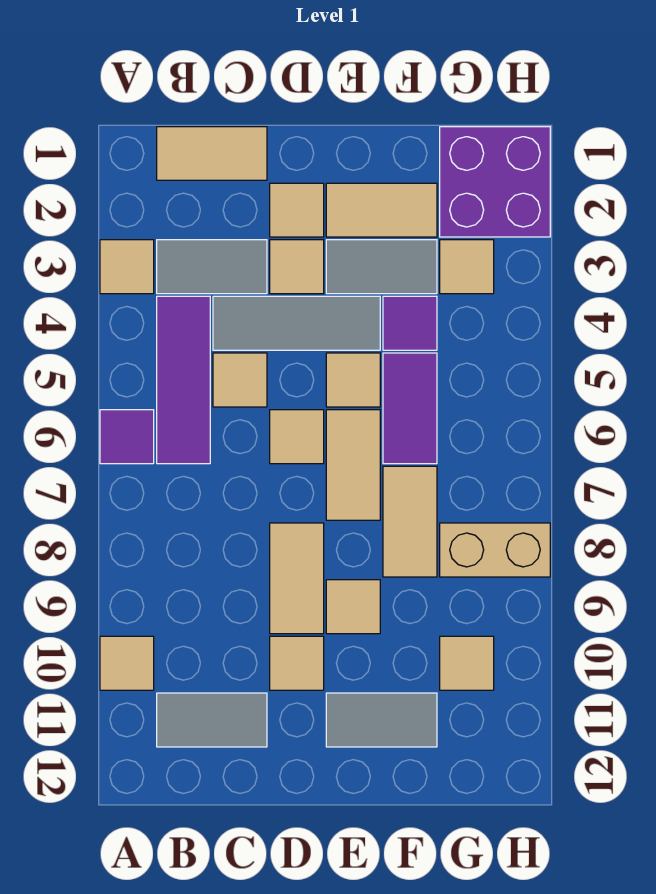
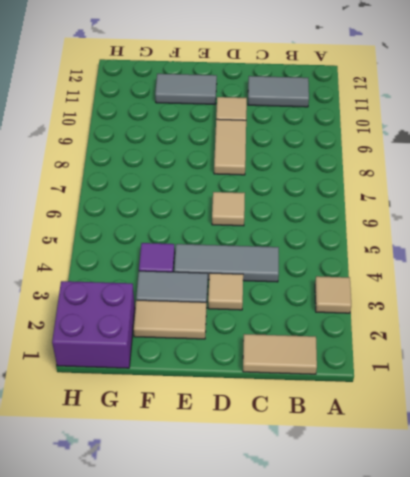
none -> purple 1x1 tile [100,410,154,464]
none -> tan 1x1 tile [100,636,154,690]
none -> grey 1x2 tile [157,240,267,294]

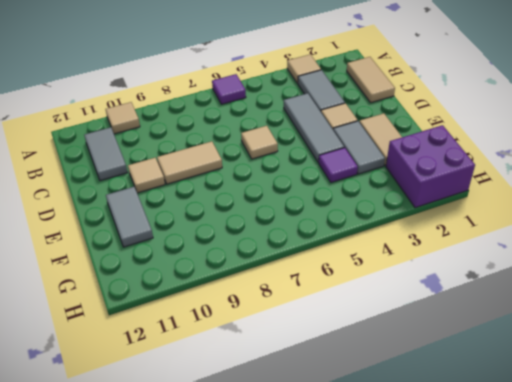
none -> purple 1x3 tile [157,296,210,464]
none -> tan 1x1 tile [213,353,267,407]
none -> tan 1x1 tile [270,183,324,237]

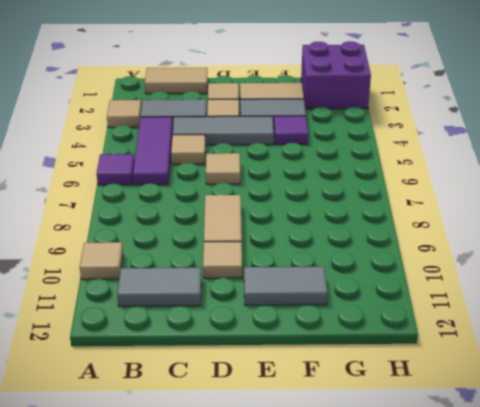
none -> tan 1x1 tile [326,353,380,407]
none -> tan 1x2 tile [326,410,380,520]
none -> tan 1x1 tile [326,580,380,634]

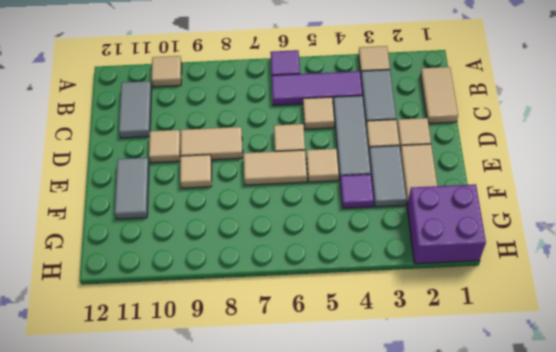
none -> purple 1x2 tile [383,353,437,464]
none -> tan 1x2 tile [383,466,437,577]
none -> tan 1x1 tile [440,240,494,294]

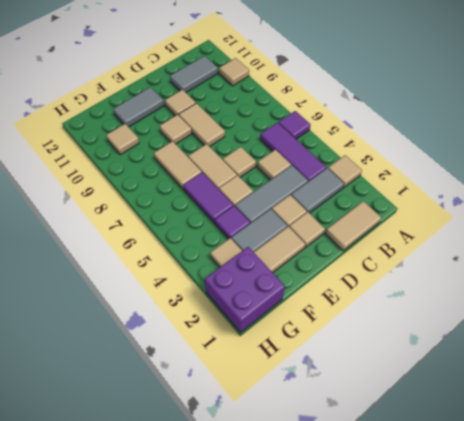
none -> tan 1x2 brick [440,523,550,577]

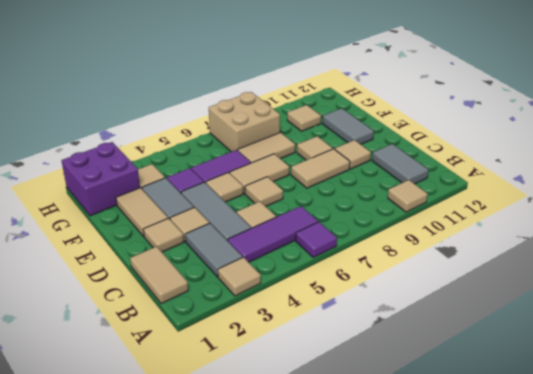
tan 2x2 brick [209,92,280,152] -> tan 1x2 brick [440,523,550,577]

